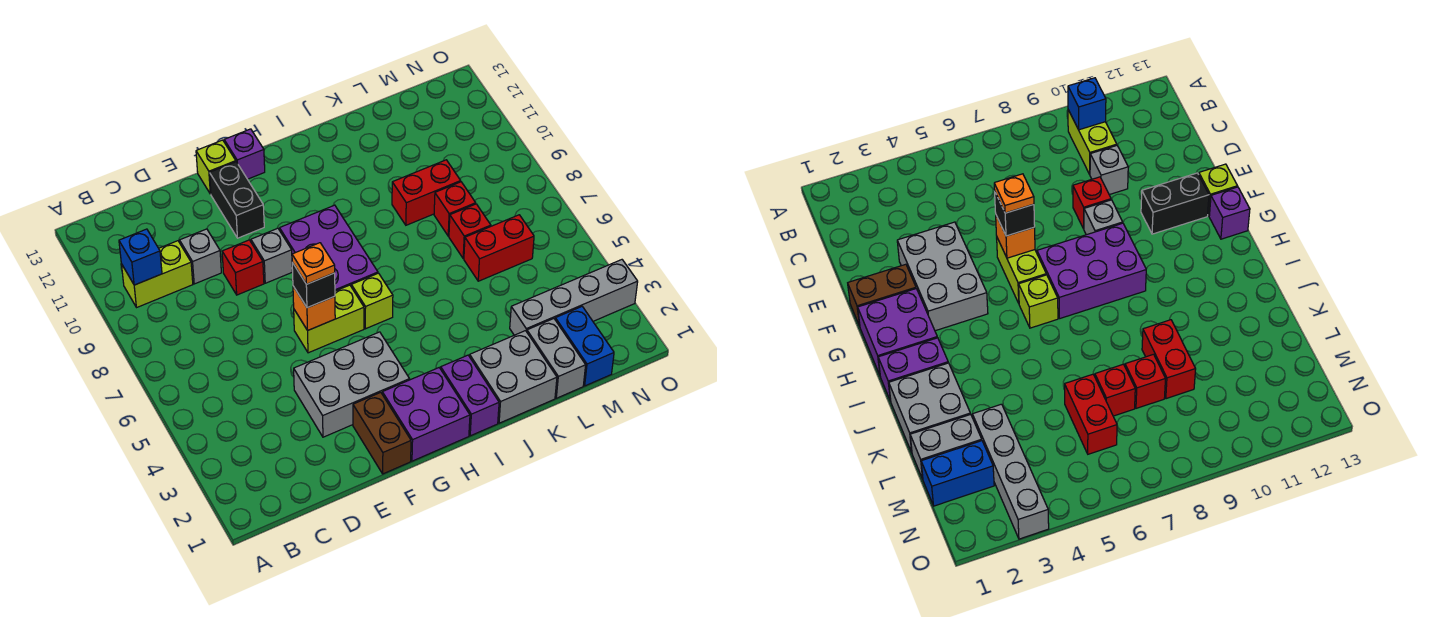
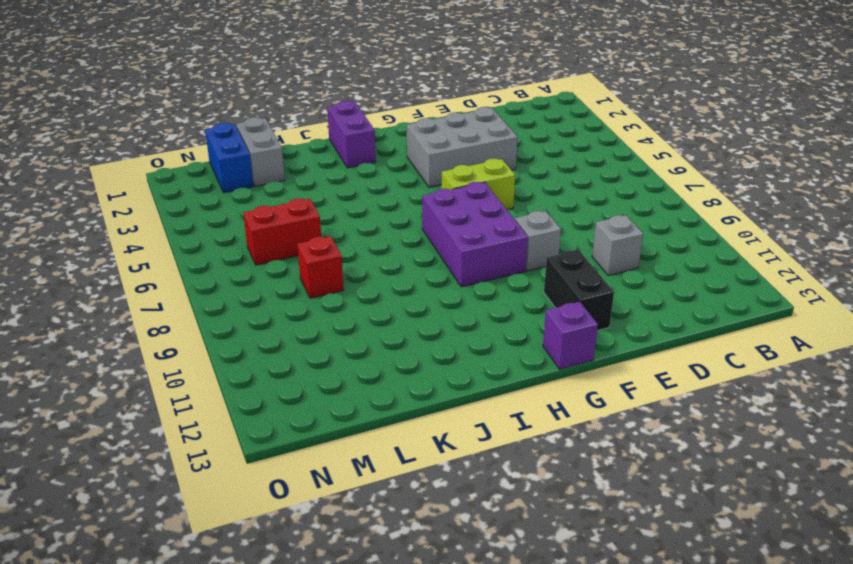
none -> lime 1x2 brick [122,241,193,308]
none -> red 1x1 brick [222,240,264,295]
none -> brown 1x2 brick [353,393,411,474]

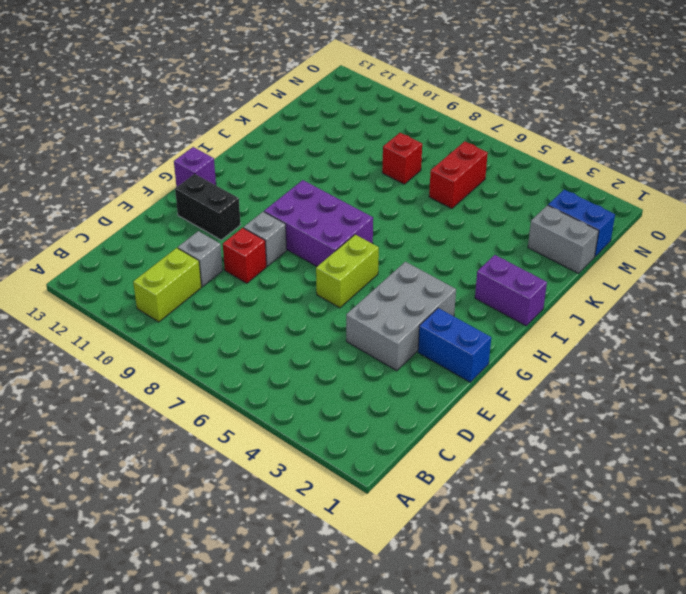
blue 1x2 brick [418,308,491,382] -> brown 1x2 brick [353,393,411,474]
none -> lime 1x1 brick [196,140,236,194]
none -> purple 2x2 brick [382,368,470,461]
none -> lime 1x1 brick [351,273,393,329]

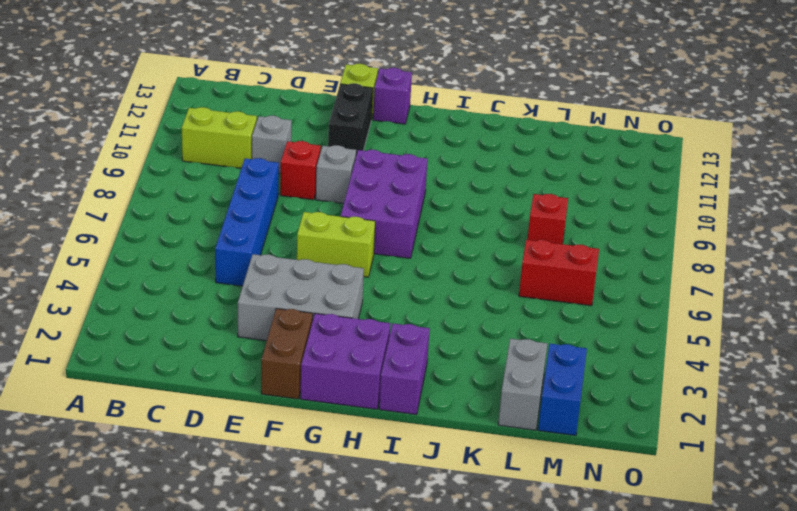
blue 1x4 brick [215,158,279,286] -> none
none -> lime 1x1 brick [351,273,393,329]
none -> grey 2x2 brick [470,331,557,423]
none -> red 1x2 brick [392,160,461,225]

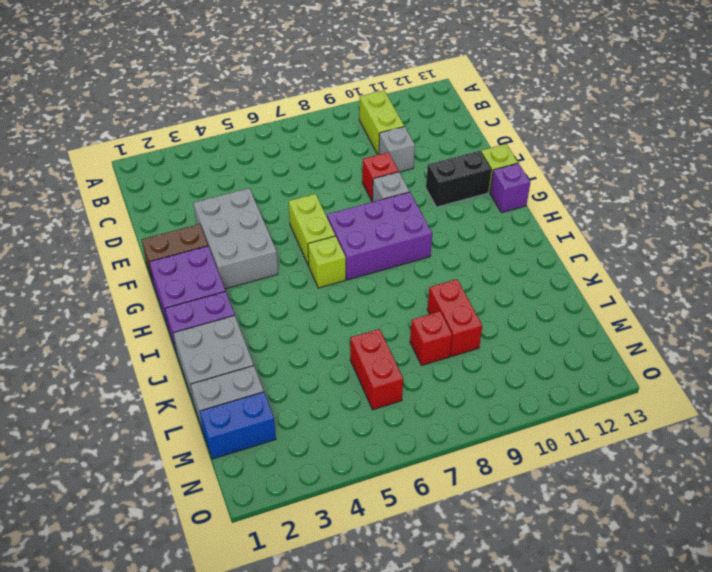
none -> grey 1x4 brick [510,260,638,335]
none -> red 1x1 brick [449,204,491,259]
none -> blue 1x1 brick [119,229,162,285]

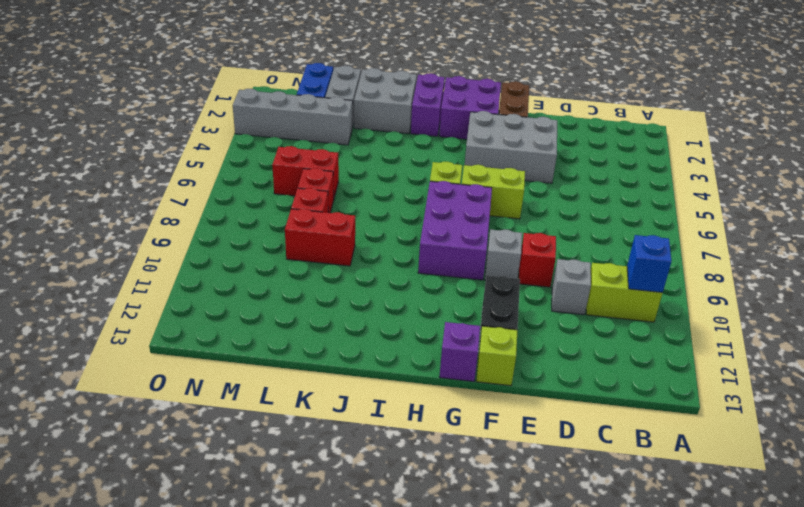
none -> orange 1x1 brick [293,286,335,330]
none -> black 1x1 brick [292,263,335,308]
none -> orange 1x1 plate [292,243,335,284]

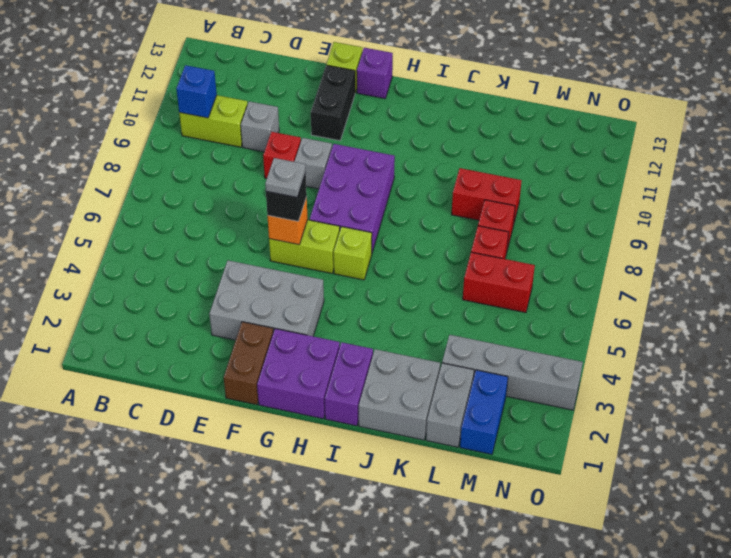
grey 1x1 plate [265,158,306,197] -> orange 1x1 plate [292,243,335,284]

